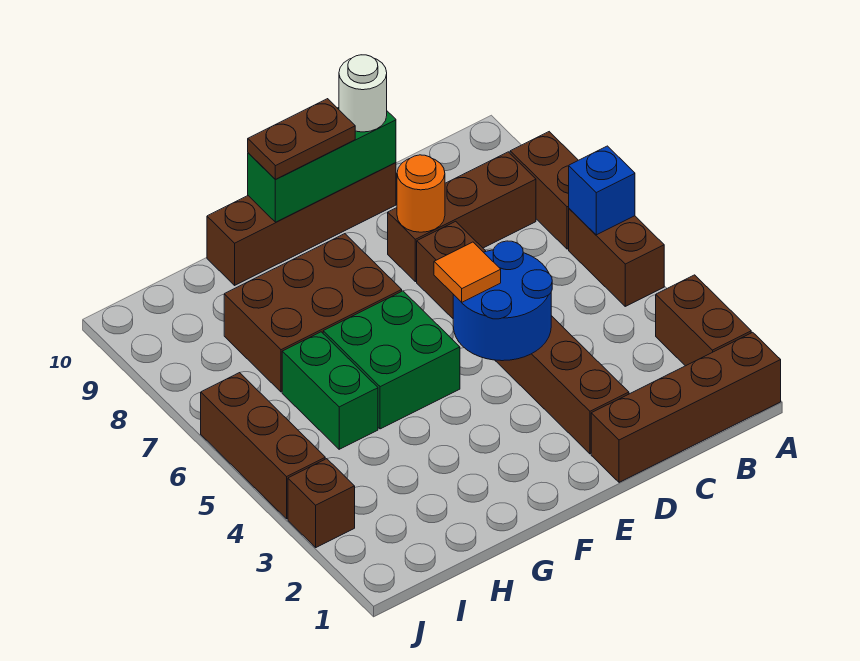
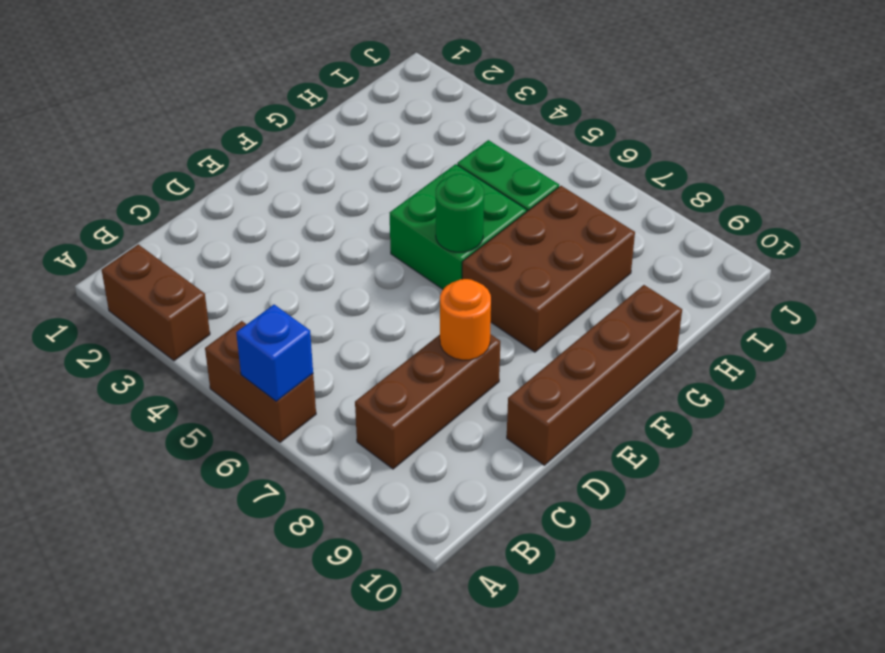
green 1x1 round brick [436,174,484,252] -> none
none -> brown 1x4 brick [591,332,781,482]
none -> brown 1x2 brick [510,132,578,249]
none -> brown 1x6 brick [417,221,629,454]

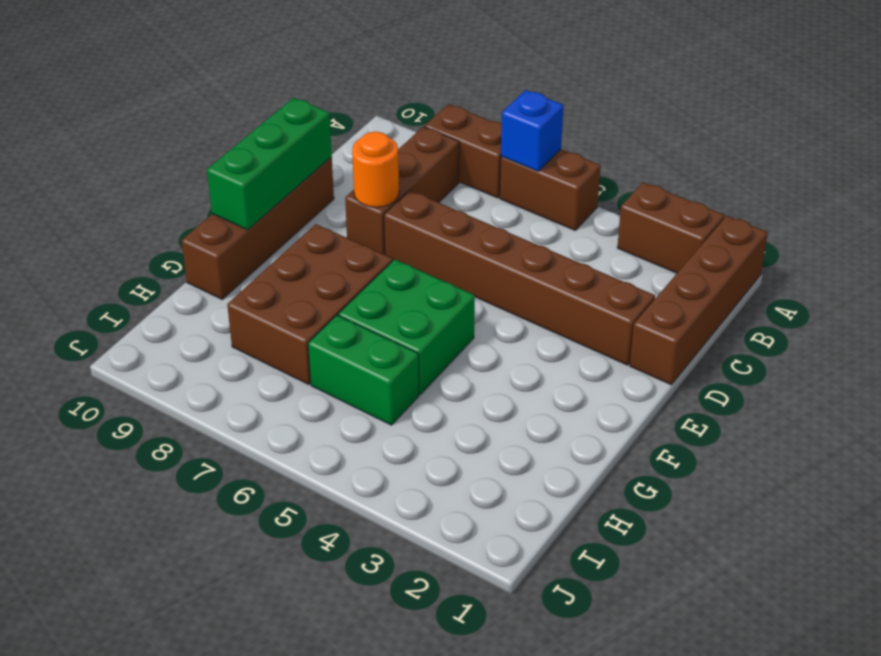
none -> brown 1x1 brick [288,459,355,547]
none -> brown 1x3 brick [201,373,325,519]
none -> blue 2x2 round brick [453,241,552,361]

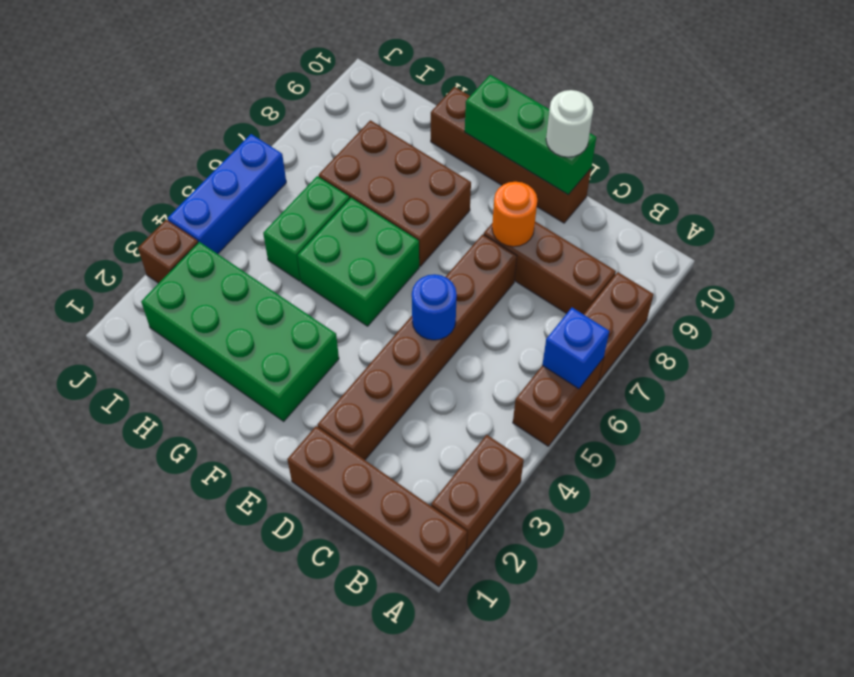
blue 1x1 round brick [412,274,457,340] -> blue 2x2 round brick [453,241,552,361]
green 2x4 brick [141,242,339,421] -> none
blue 1x3 brick [168,134,286,254] -> brown 1x3 brick [201,373,325,519]
none -> orange 1x1 tile [434,242,501,302]
none -> brown 1x2 plate [248,99,355,180]

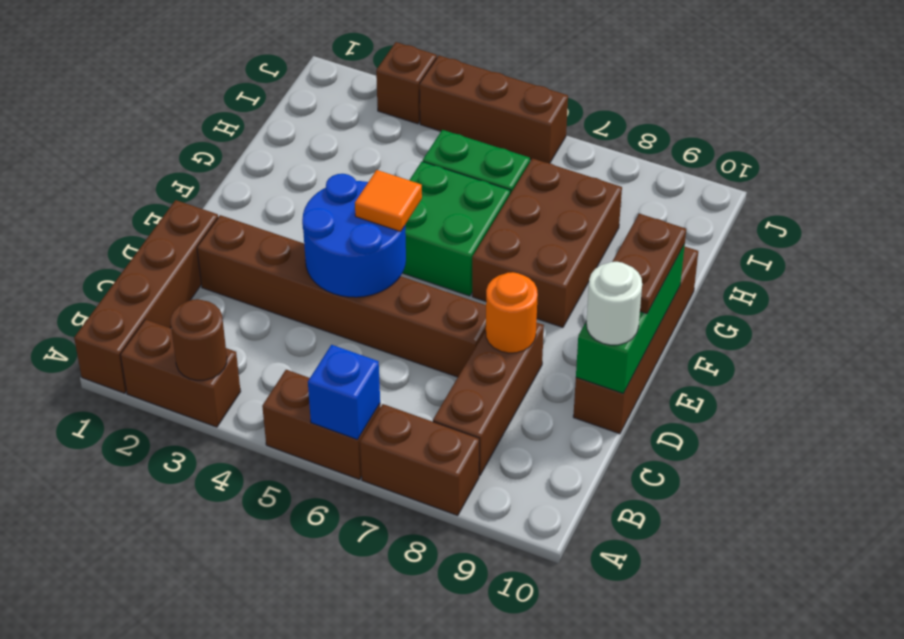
brown 1x1 round brick [171,299,227,380] -> none

